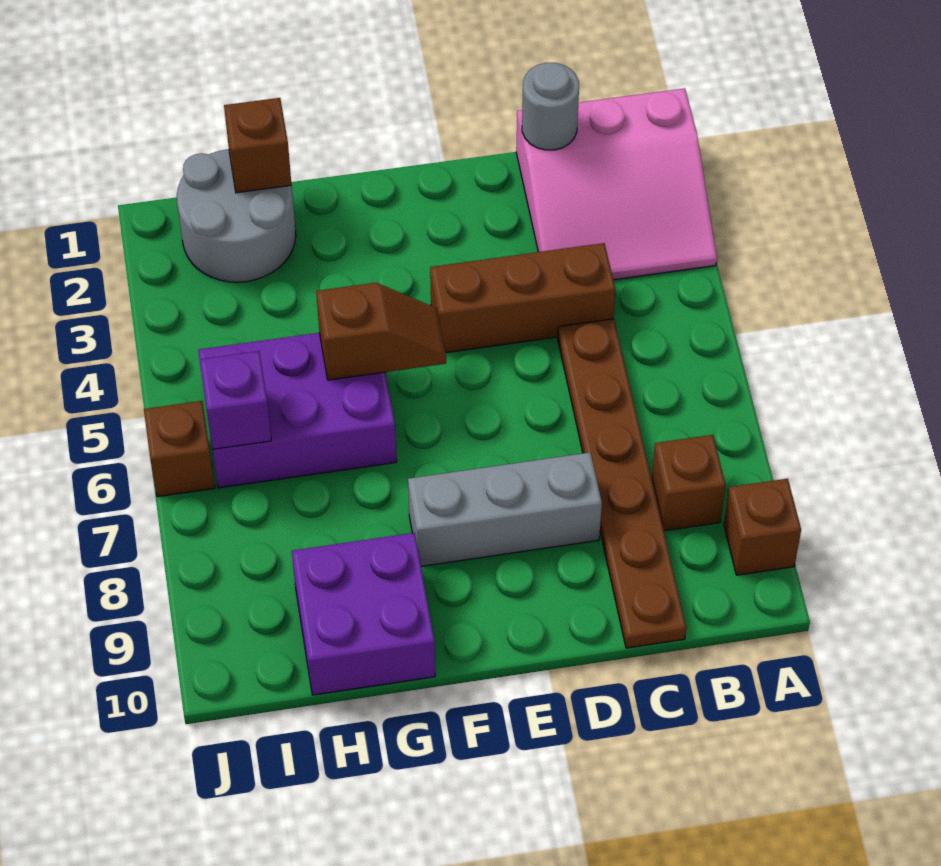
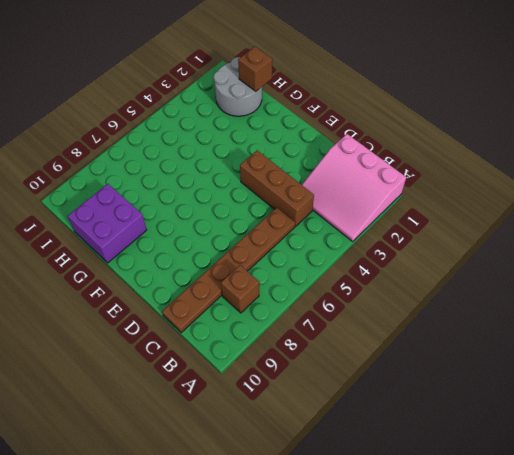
none -> brown 1x1 brick [724,479,801,575]
none -> grey 1x3 brick [408,452,602,566]
none -> purple 2x3 brick [198,333,397,488]

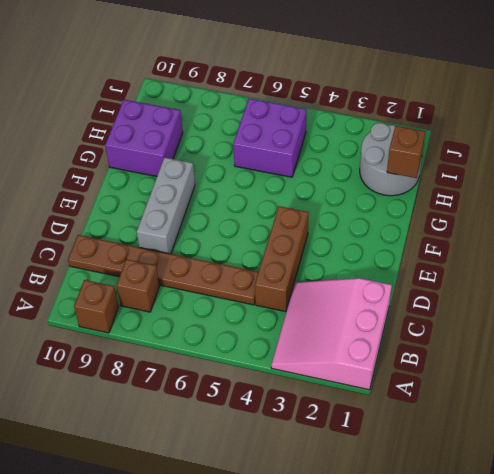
purple 2x2 brick [233,99,306,177] -> purple 2x3 brick [198,333,397,488]
none -> brown 1x1 brick [144,401,215,497]
none -> grey 1x1 round brick [522,63,579,150]
none -> brown 1x2 slope [316,283,446,380]

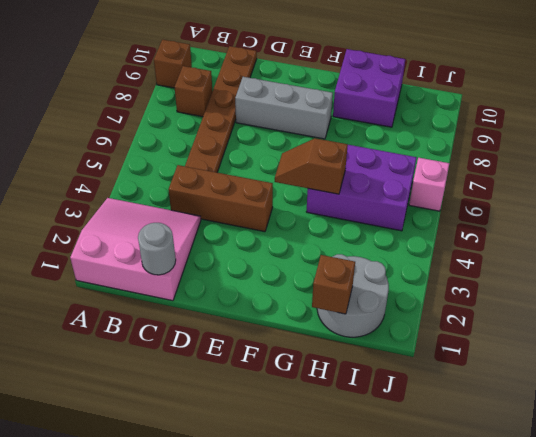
pink 1x1 brick [409,158,449,211] -> brown 1x1 brick [144,401,215,497]
none -> purple 1x1 brick [200,351,271,449]

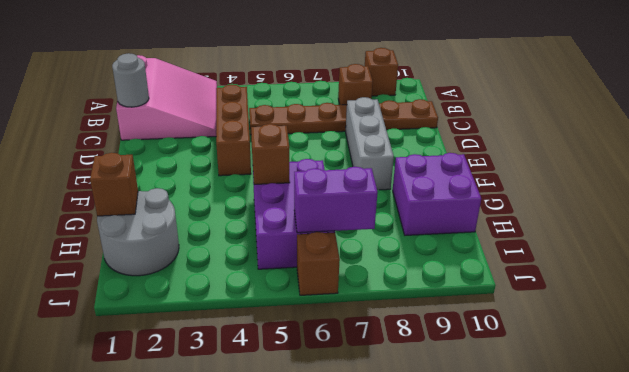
purple 1x2 brick [294,167,378,233] -> purple 1x1 brick [200,351,271,449]

